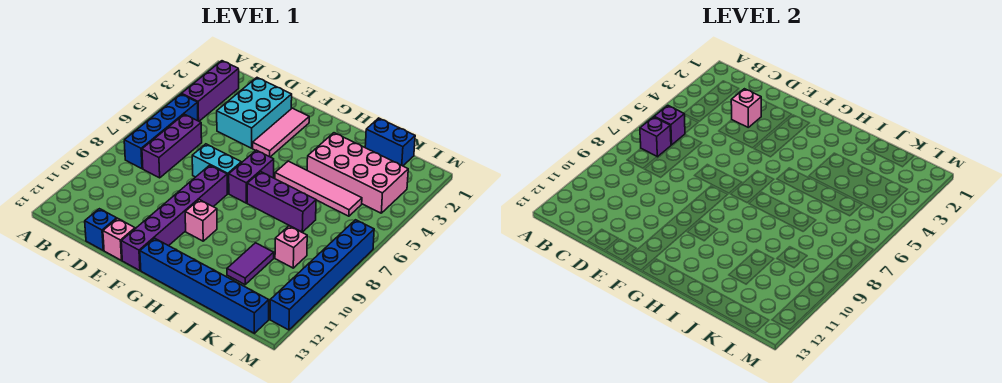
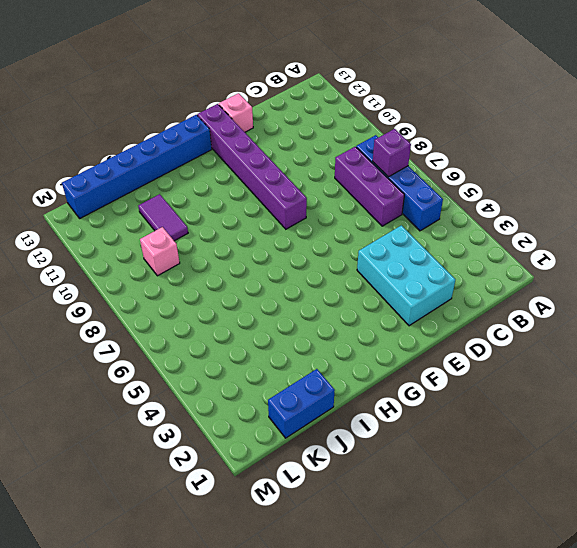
none -> purple 1x3 brick [182,61,239,121]
none -> blue 1x1 brick [85,209,117,250]
none -> cyan 1x2 brick [192,144,241,194]

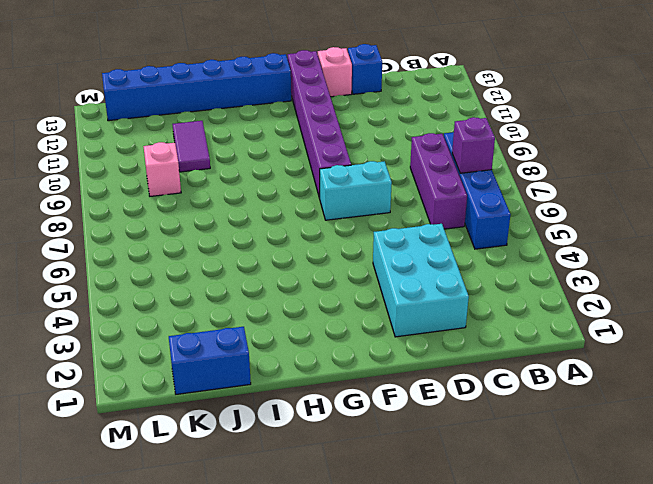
none -> purple 1x3 brick [182,61,239,121]
none -> pink 1x3 tile [253,108,309,157]
none -> purple 1x2 brick [229,150,274,203]

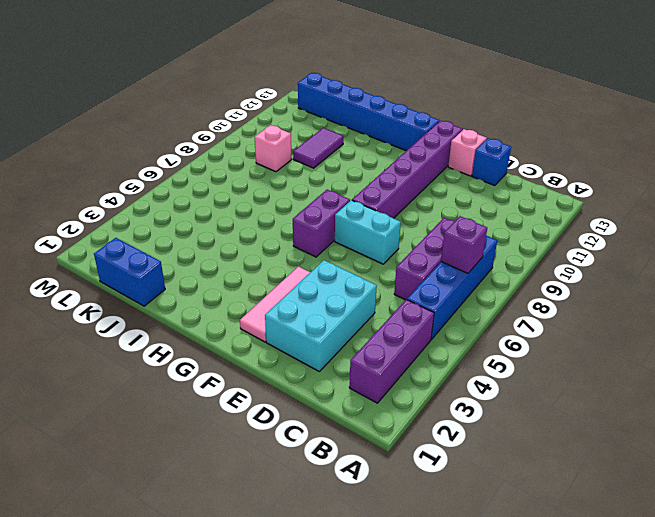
none -> pink 1x1 brick [185,200,217,241]
none -> pink 1x4 tile [275,161,362,216]
none -> purple 1x3 brick [247,172,316,232]

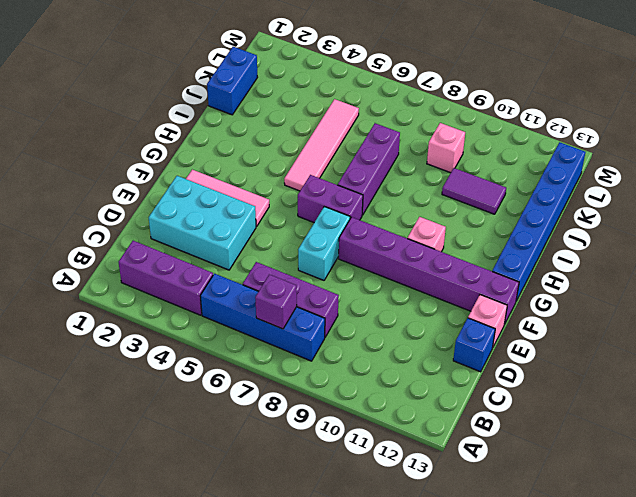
none -> pink 2x4 brick [307,133,408,213]
none -> blue 1x6 brick [270,220,374,330]
none -> purple 1x1 brick [654,106,685,145]

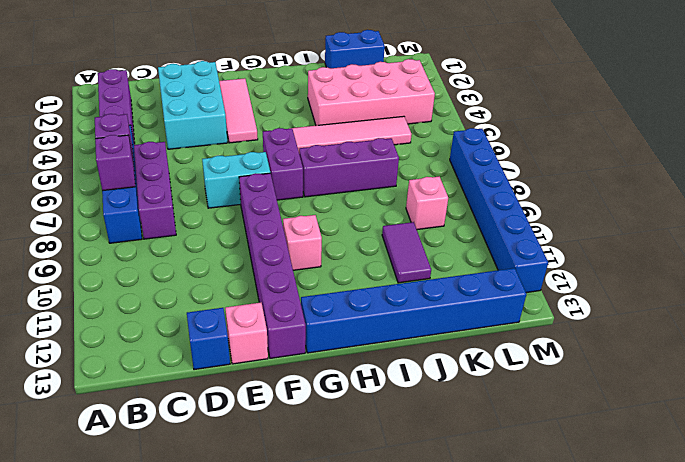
none -> pink 1x1 brick [731,89,761,127]

